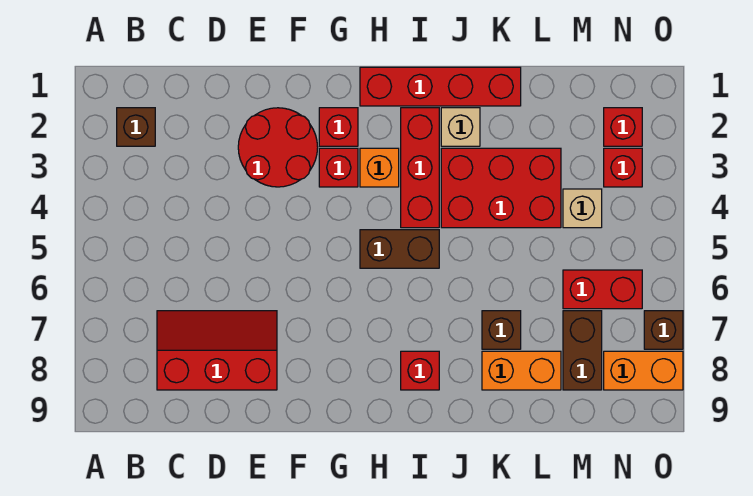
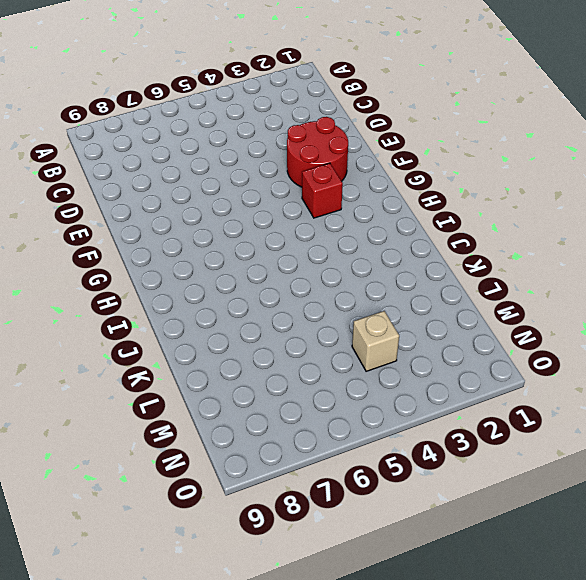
none -> brown 1x1 brick [117,108,155,146]
none -> red 2x3 slope [157,311,277,390]
none -> red 1x1 brick [319,108,358,146]

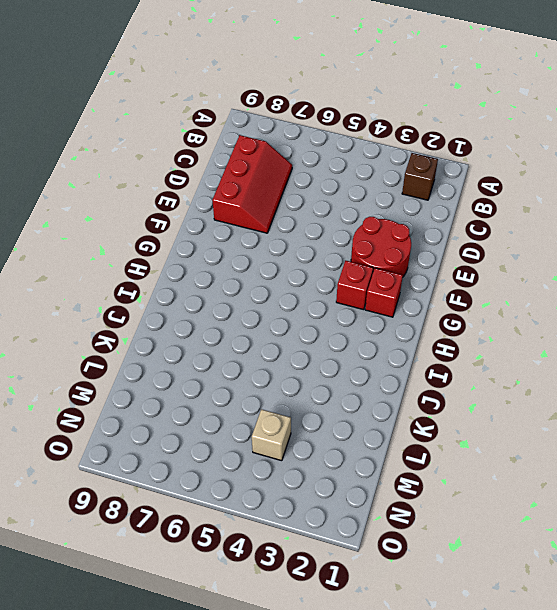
none -> red 1x4 brick [360,67,521,106]
none -> orange 1x1 brick [360,148,399,187]
none -> brown 1x2 brick [360,230,439,268]

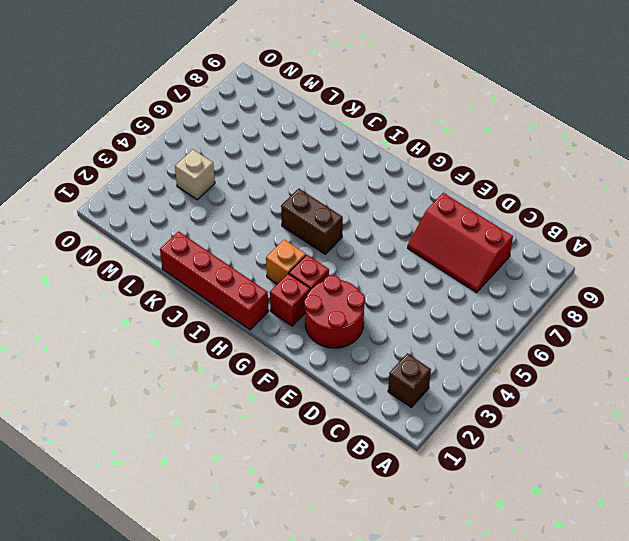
none -> red 1x3 brick [401,108,439,228]
none -> red 1x1 brick [401,351,439,390]
none -> tan 1x1 brick [441,108,480,146]

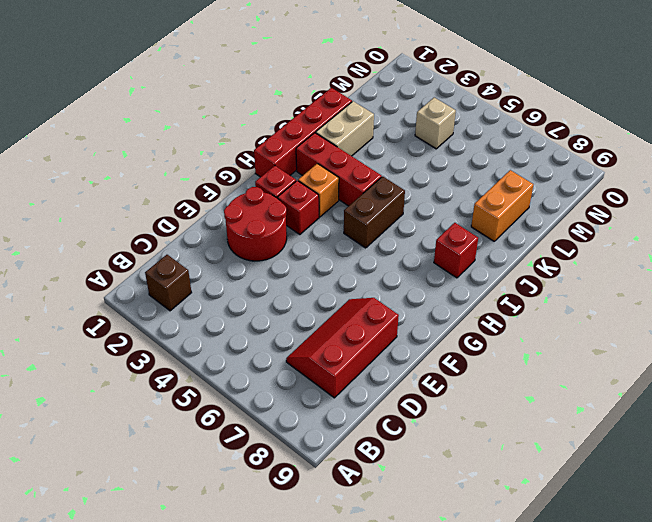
tan 1x2 brick [316,101,374,156] -> tan 1x1 brick [441,108,480,146]
none -> red 2x3 brick [441,148,561,228]
none -> brown 1x1 brick [482,311,521,349]
none -> red 1x2 brick [563,270,642,309]

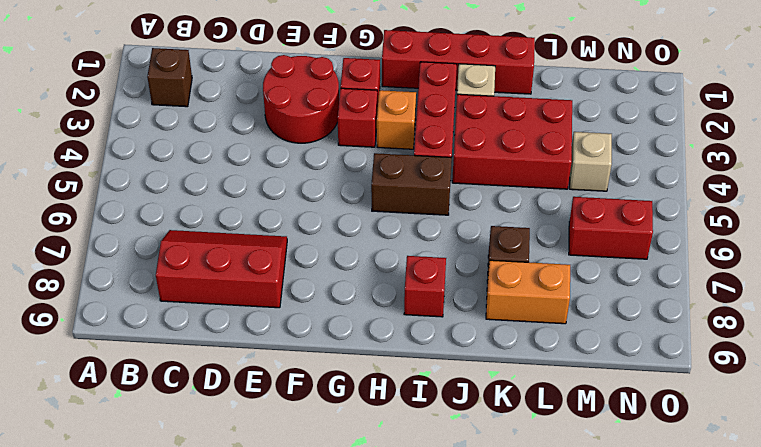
none -> brown 1x2 brick [563,311,602,390]
none -> red 1x1 brick [604,108,642,146]
none -> red 1x1 brick [604,148,642,187]

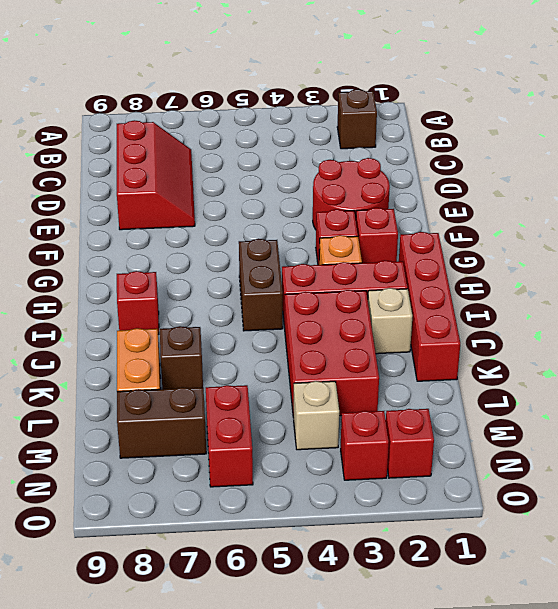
none -> orange 1x2 brick [604,351,683,390]
none -> brown 1x1 brick [644,311,683,349]

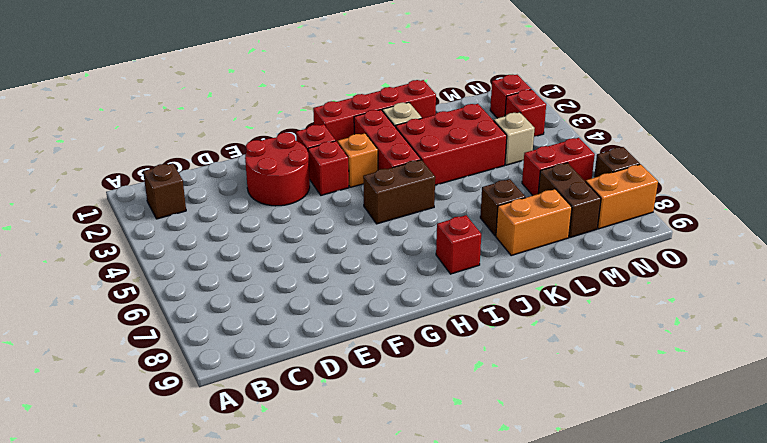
none -> red 2x3 slope [157,311,277,390]

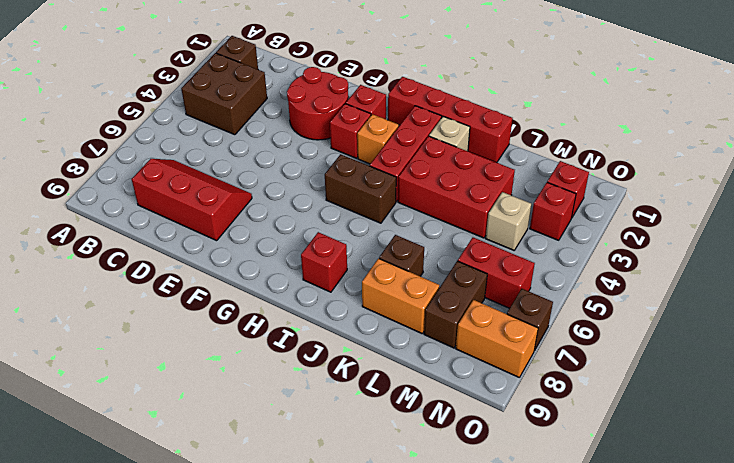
brown 2x2 brick [181,53,267,135] -> none

